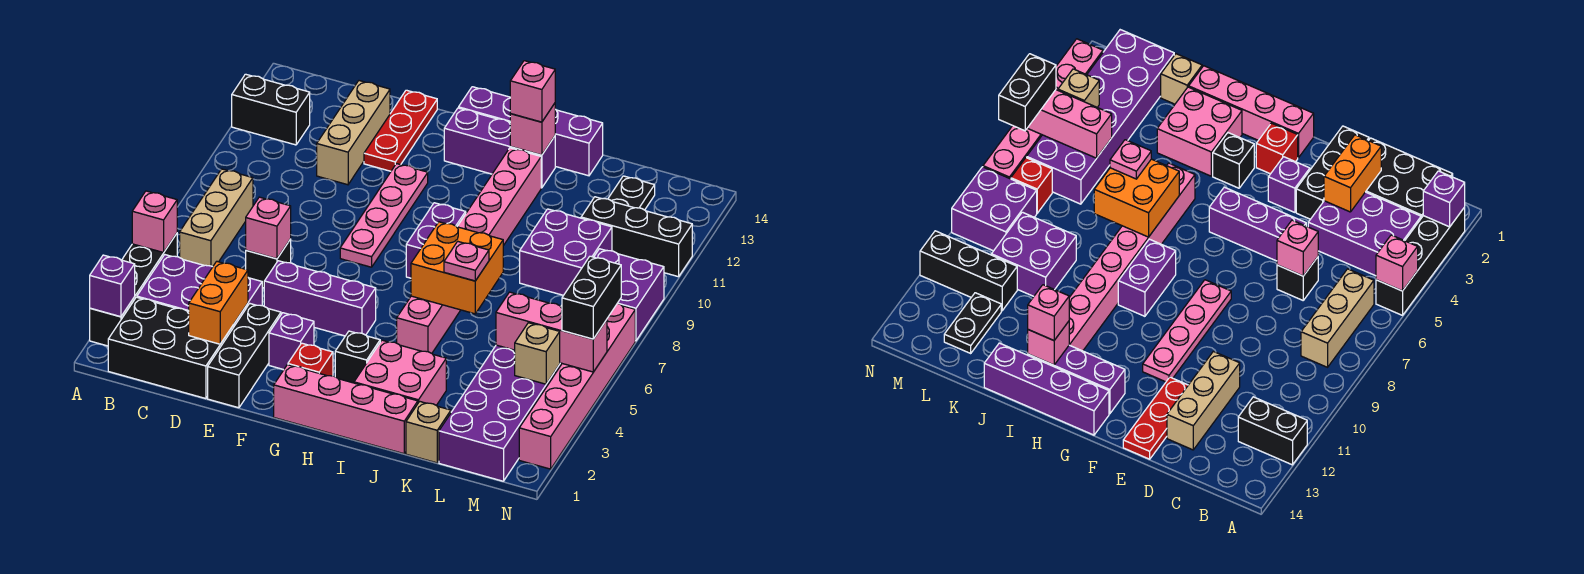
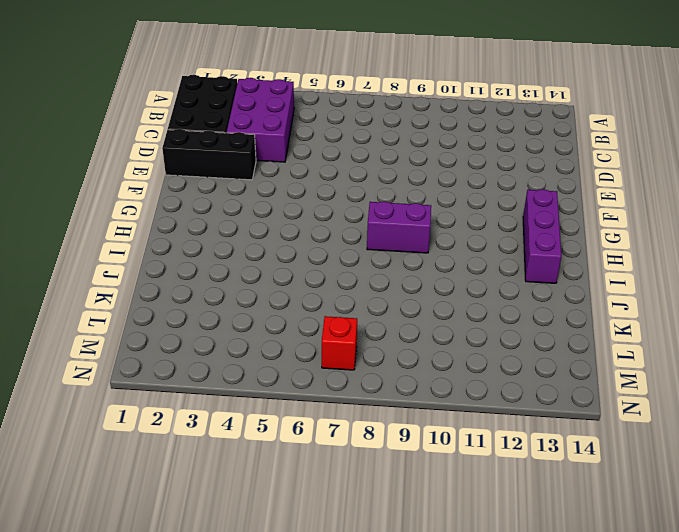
none -> black 1x4 brick [90,234,177,346]
none -> black 1x2 brick [232,74,310,145]
none -> tan 1x3 brick [180,169,253,267]
none -> black 1x1 brick [246,239,291,288]

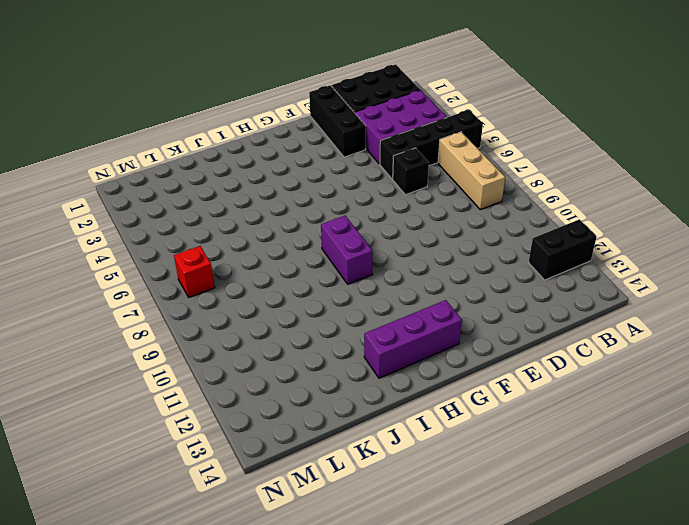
black 1x4 brick [380,110,483,179] -> black 1x4 brick turned to [90,234,177,346]
none -> tan 1x3 brick [317,81,390,185]
none -> purple 1x3 brick [264,261,376,336]
none -> red 1x3 plate [364,90,437,171]
none -> purple 1x1 brick [269,313,314,370]

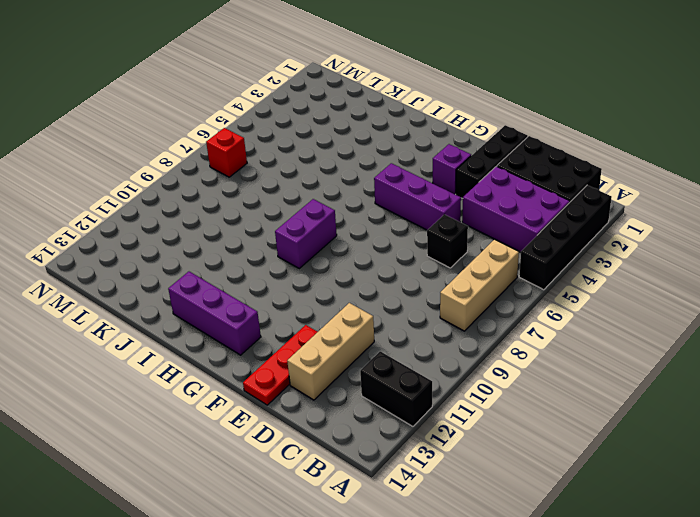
none -> pink 1x4 plate [340,164,428,267]
none -> pink 1x4 brick [274,365,418,454]
none -> red 1x1 brick [288,343,333,376]
none -> purple 1x4 brick [459,87,603,176]

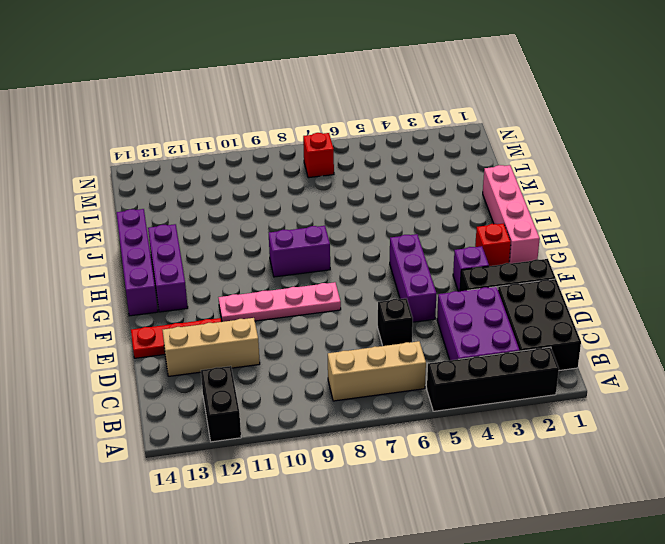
none -> black 1x1 brick [335,331,380,383]
none -> pink 2x2 brick [354,340,446,405]
none -> pink 1x8 brick [397,148,541,353]
none -> tan 1x1 brick [406,401,451,463]

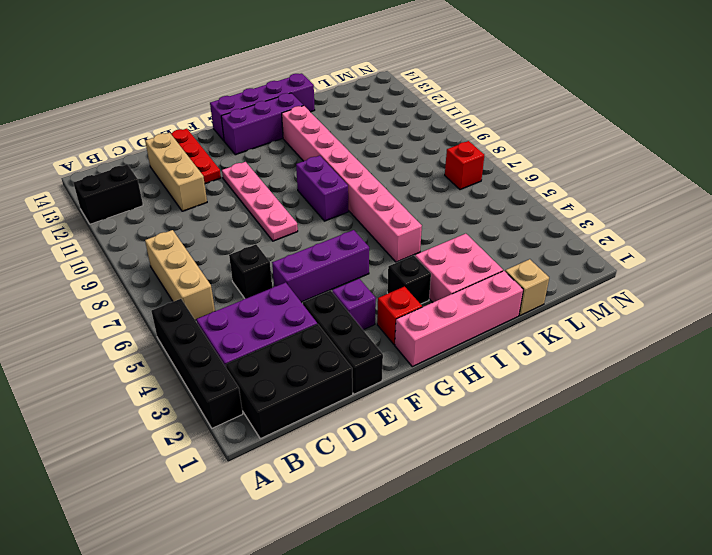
none -> purple 2x2 brick [520,209,612,295]
none -> purple 2x6 brick [439,345,562,481]
none -> black 1x3 brick [581,197,692,277]
none -> black 1x2 plate [608,176,655,210]

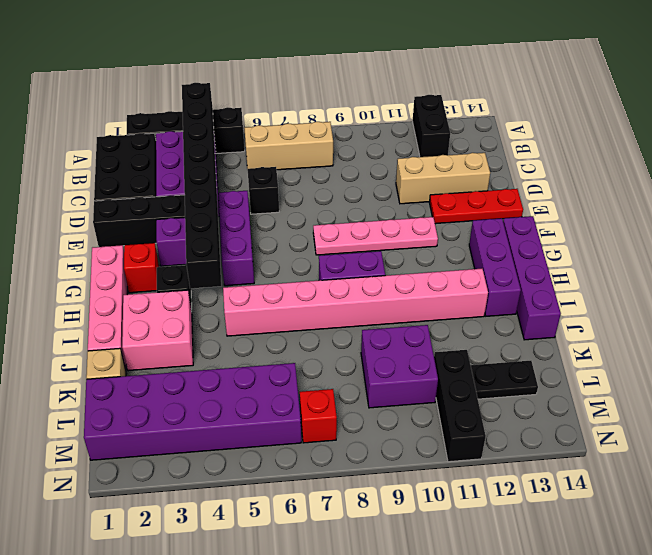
black 1x8 brick [182,83,221,288] -> none
none -> purple 2x2 brick [594,249,664,341]
none -> pink 1x6 brick [519,303,635,469]
none -> purple 1x1 brick [90,255,135,317]
none -> pink 1x1 brick [132,191,177,252]

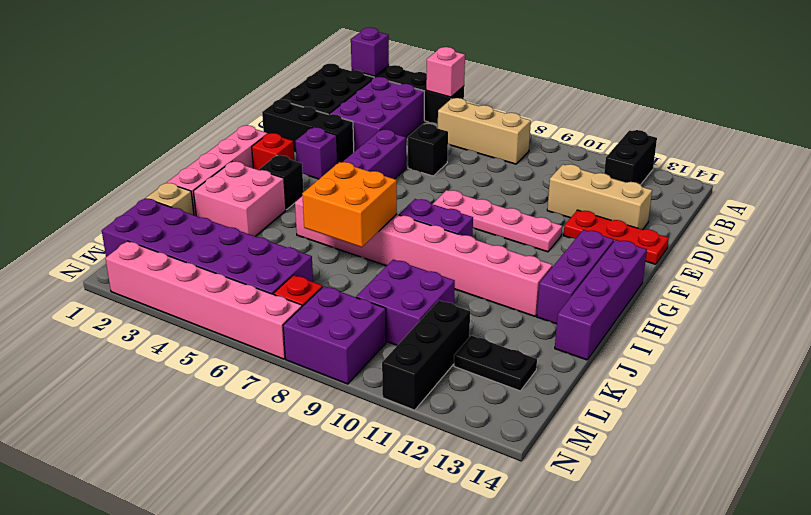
none -> orange 1x2 brick [189,261,248,344]
none -> pink 1x1 brick [246,197,291,259]
none -> pink 1x1 brick [510,103,555,155]
none -> pink 1x3 brick [496,292,607,372]

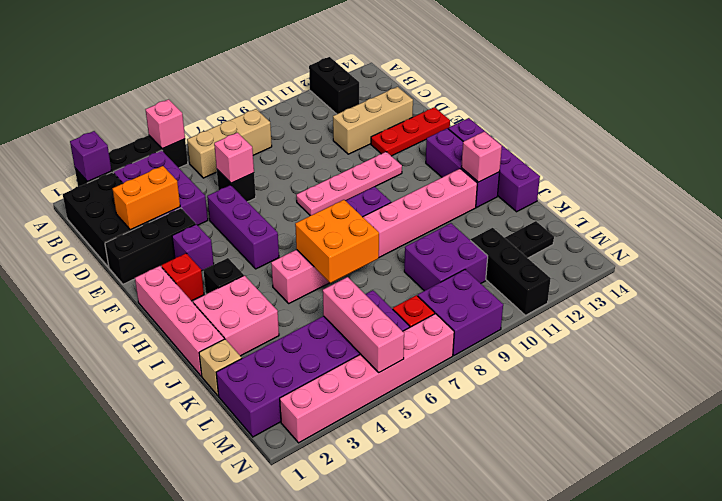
none -> tan 1x1 brick [515,323,560,384]
none -> pink 1x1 brick [510,61,555,122]
none -> pink 1x1 plate [444,241,489,281]
none -> black 1x2 brick [562,256,621,339]

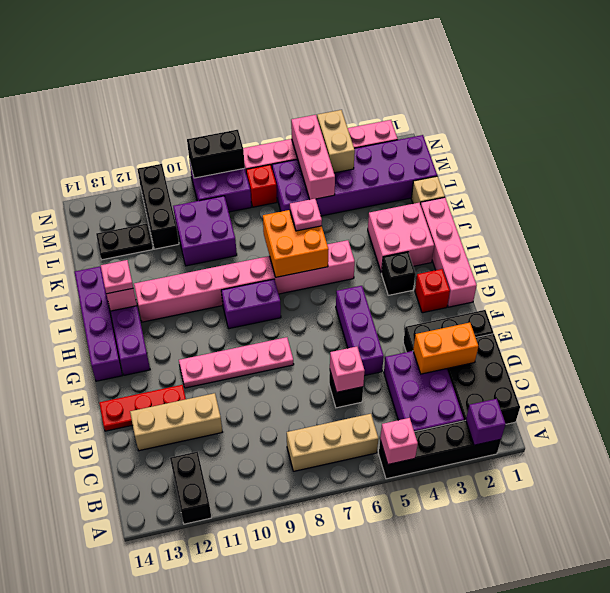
pink 1x1 plate [101,260,133,294] -> pink 1x1 brick [510,61,555,122]
tan 1x2 brick [317,110,355,173] -> tan 1x1 brick [515,323,560,384]
black 1x2 brick [187,130,245,178] -> black 1x2 brick moved to [562,256,621,339]
none -> purple 1x1 brick [269,313,314,370]

